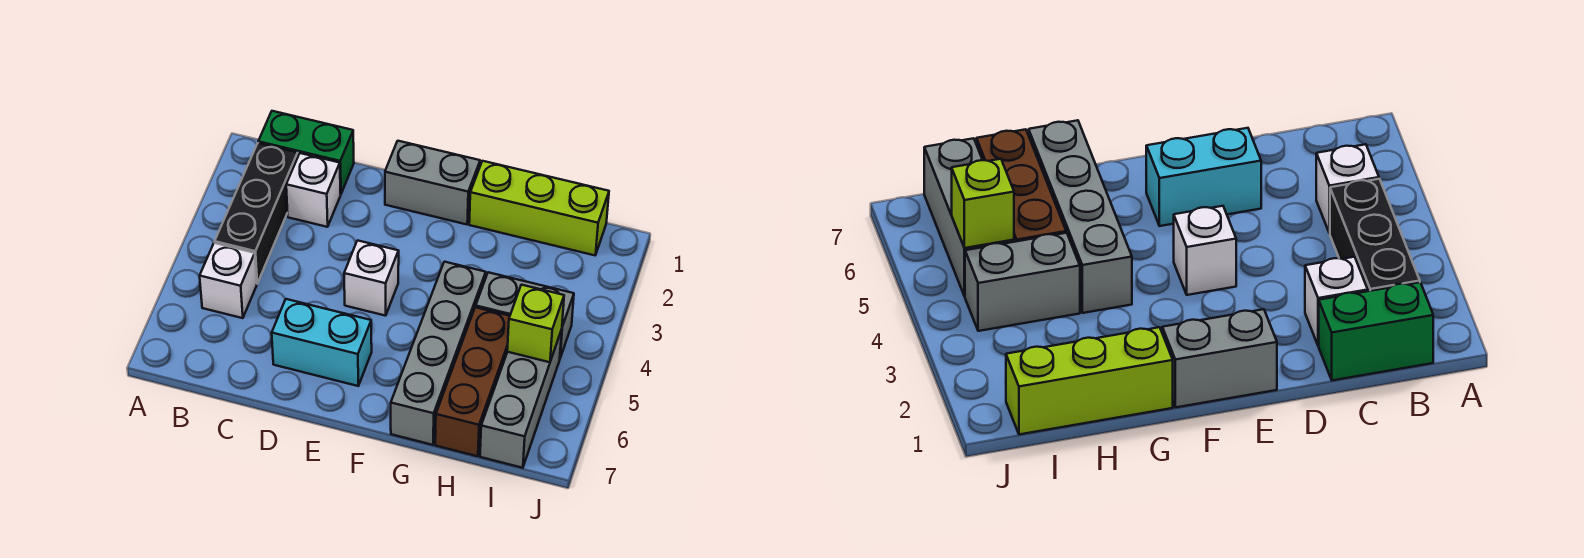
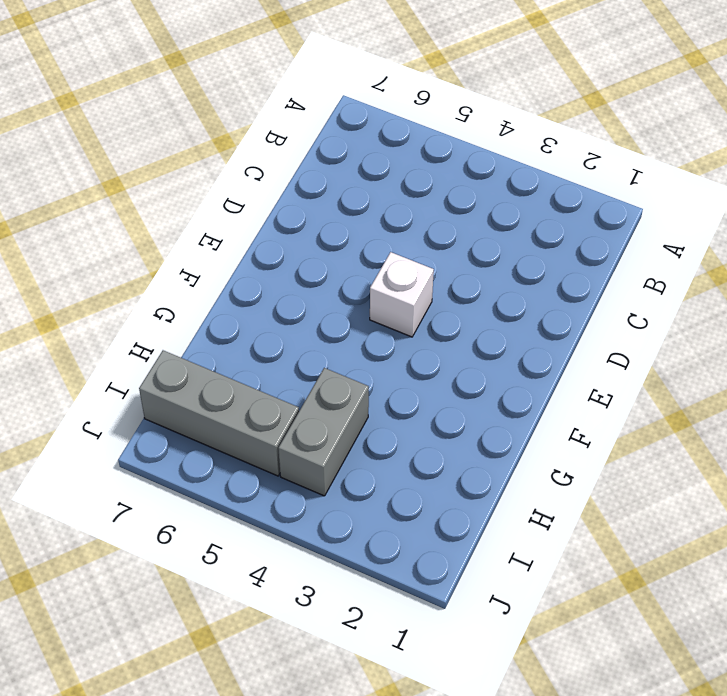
none -> green 1x2 brick [258,111,354,194]
none -> black 1x3 brick [215,143,298,283]
none -> white 1x1 brick [200,243,257,318]

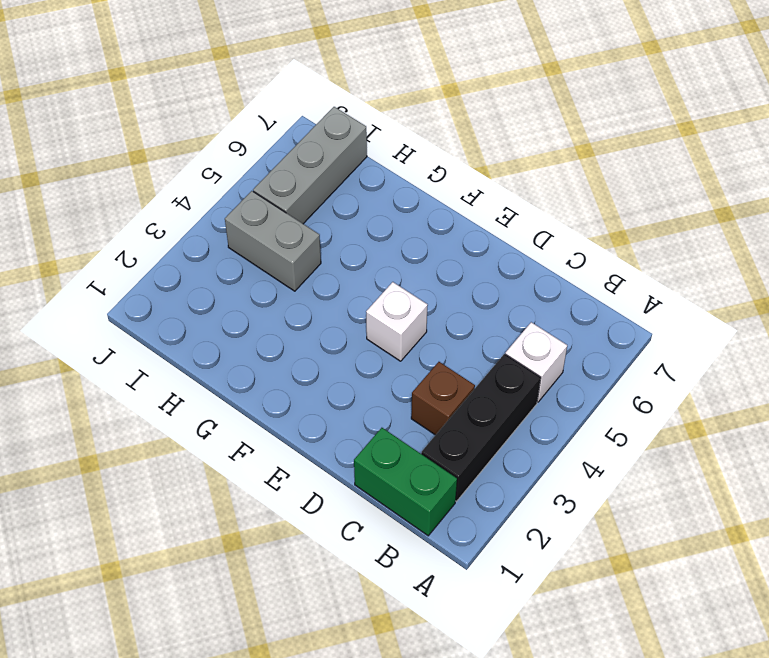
brown 1x1 brick [411,362,475,435] -> none
none -> white 1x1 brick [286,153,341,227]
none -> cyan 1x2 brick [272,299,372,386]
none -> grey 1x2 brick [385,141,480,224]

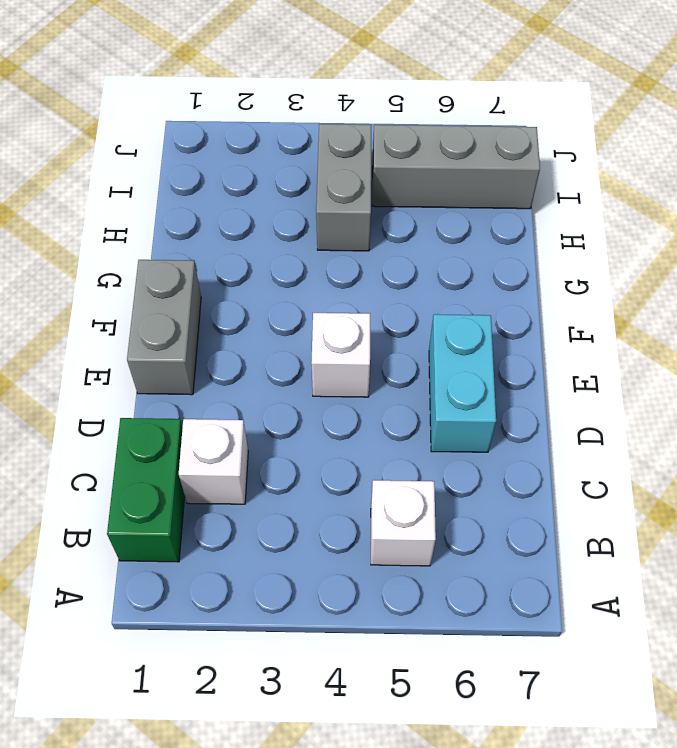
none -> black 1x3 brick [215,143,298,283]
none -> lime 1x3 brick [469,161,609,255]
none -> grey 1x4 brick [391,262,486,445]

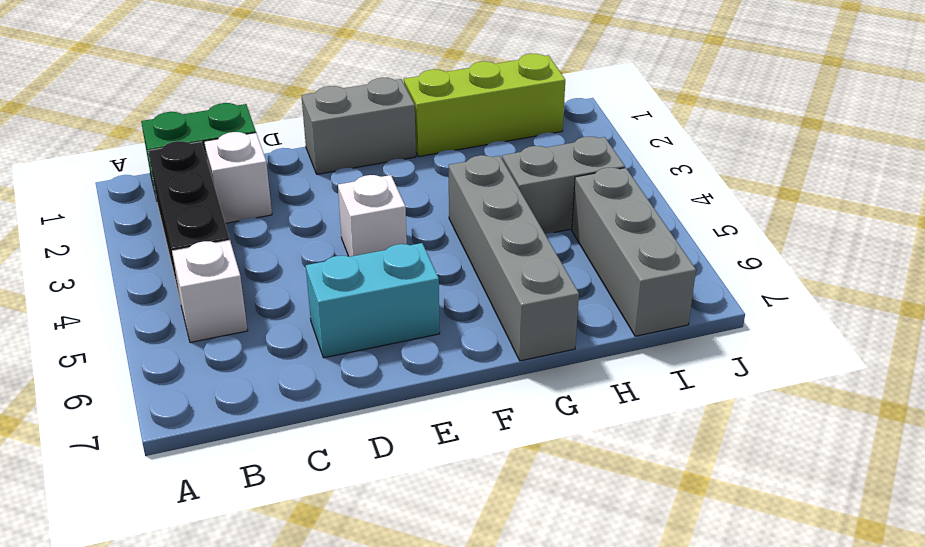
none -> brown 1x3 brick [435,307,510,456]
none -> lime 1x1 brick [507,285,564,362]

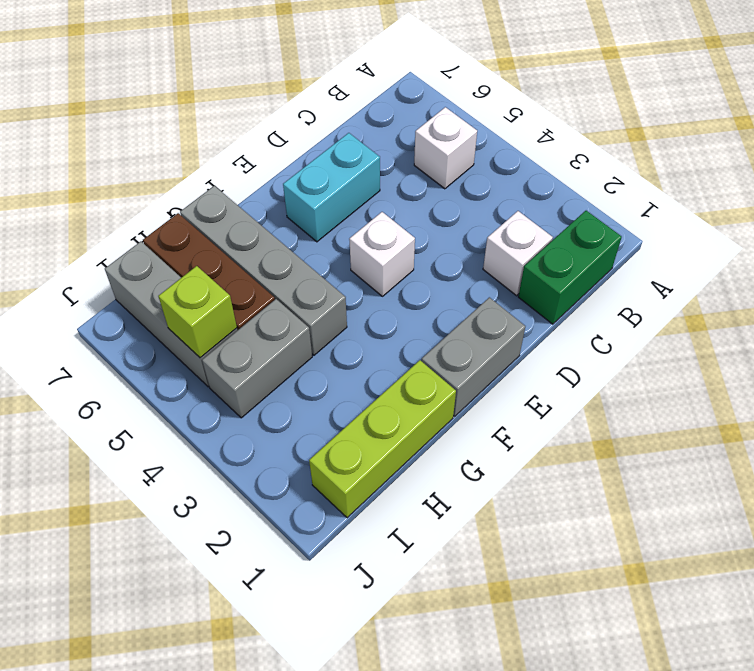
none -> black 1x3 brick [215,143,298,283]

